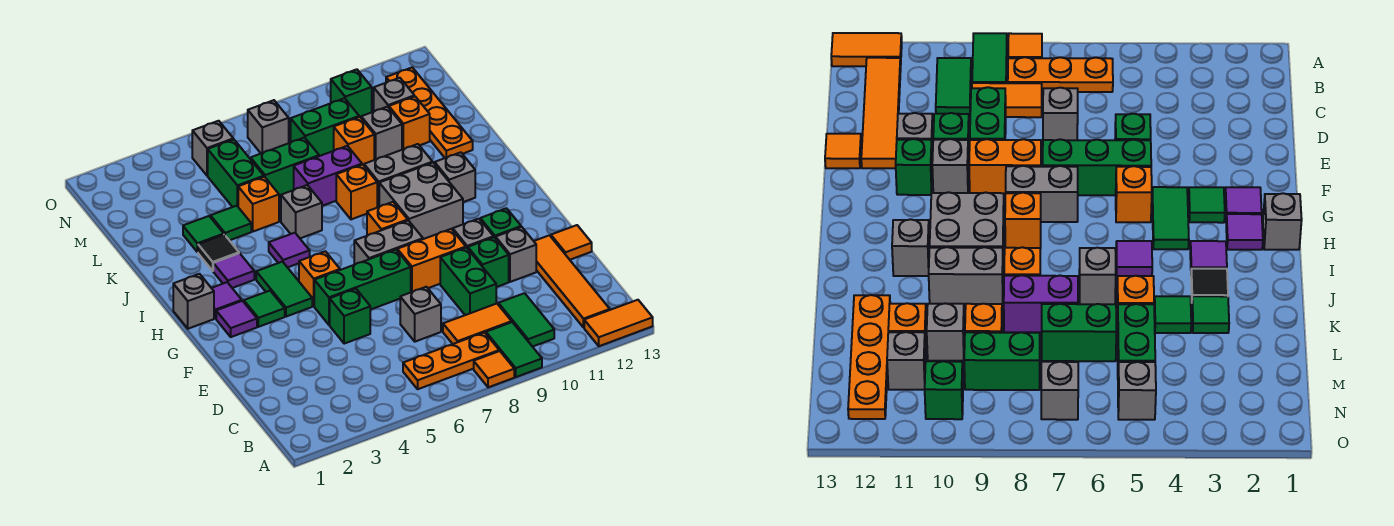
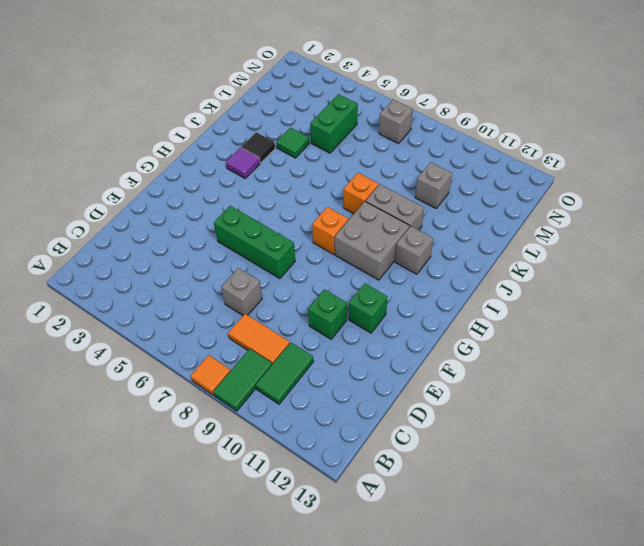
none -> orange 1x2 tile [584,300,653,346]
none -> orange 1x3 plate [403,332,499,389]
none -> orange 1x4 tile [534,235,610,328]
none -> green 1x2 brick [440,248,496,315]

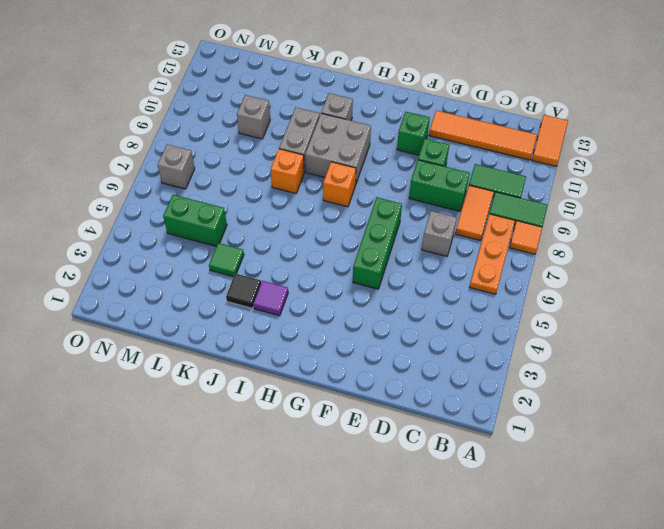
none -> green 1x1 brick [330,289,370,344]
none -> grey 1x1 brick [496,227,536,282]
none -> orange 1x1 tile [551,225,592,260]
none -> orange 1x2 brick [397,229,466,292]

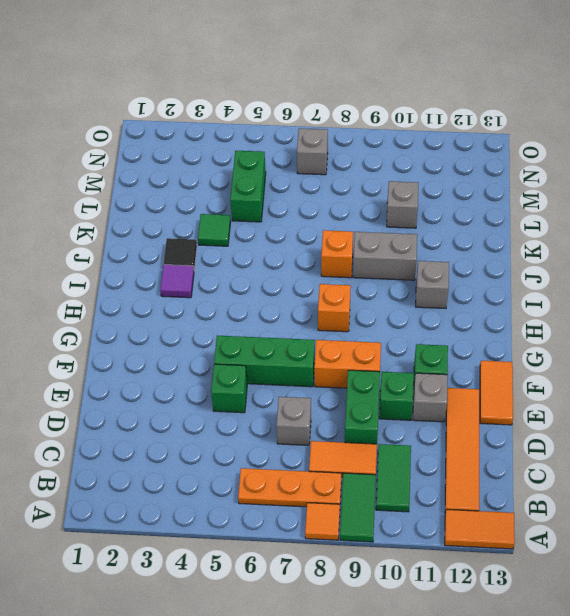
orange 1x2 tile [480,361,513,425] -> orange 1x1 tile [551,225,592,260]
none -> grey 1x1 brick [453,219,494,249]
none -> purple 1x1 tile [216,301,257,337]
none -> green 1x1 tile [244,291,285,327]
none -> green 1x2 tile [256,262,312,317]

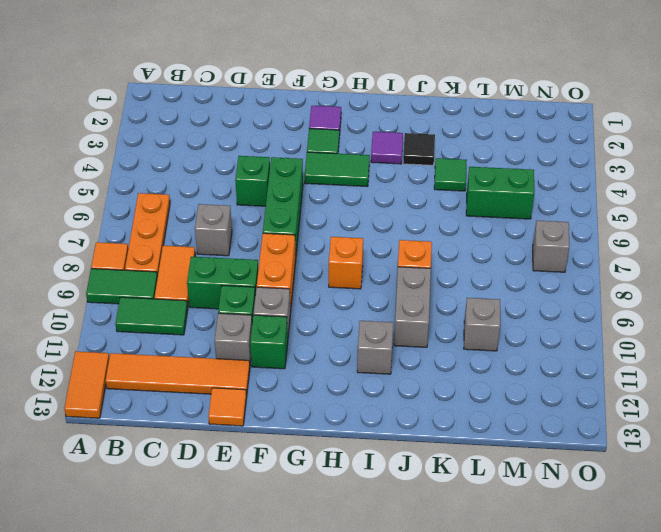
none -> orange 1x1 brick [299,251,340,306]
none -> grey 1x2 brick [354,221,423,265]
none -> grey 1x1 brick [173,274,214,329]
none -> purple 1x1 tile [212,282,242,319]

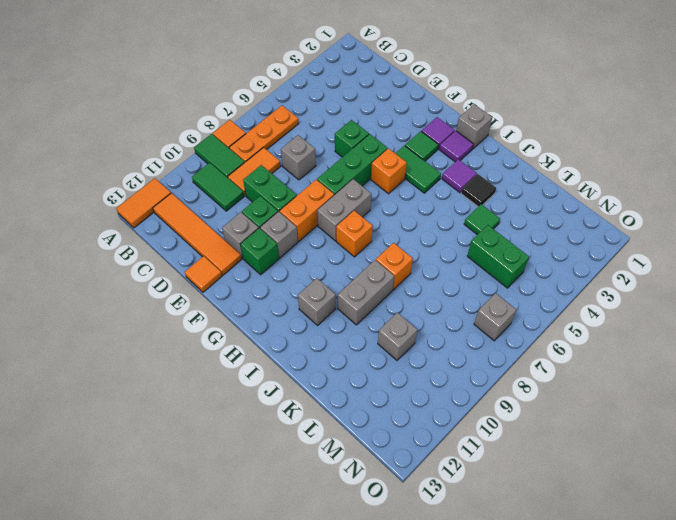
none -> grey 2x2 brick [379,163,463,239]
none -> purple 1x1 tile [269,233,310,267]
none -> grey 1x1 brick [281,185,322,238]
none -> green 1x1 tile [183,216,224,252]

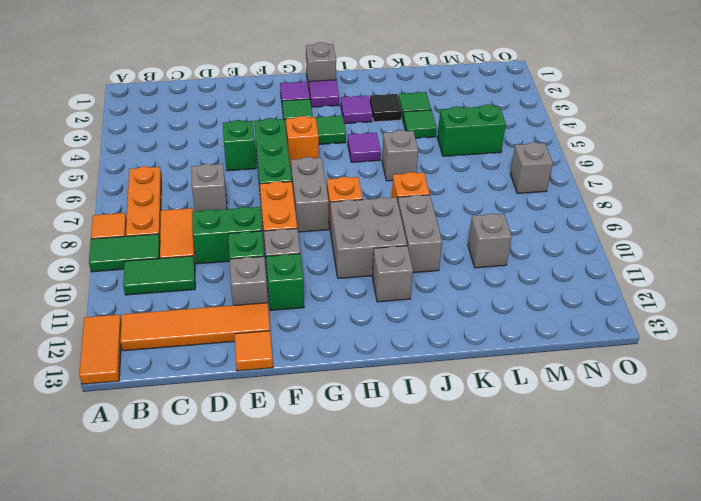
none -> orange 1x1 brick [238,177,279,232]
none -> purple 1x2 brick [294,146,362,206]
none -> orange 1x4 plate [386,67,473,158]
none -> green 1x2 brick [251,138,319,198]

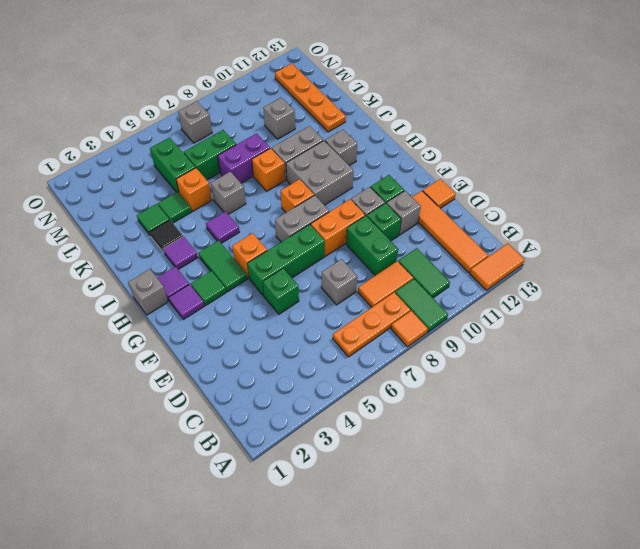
none -> orange 1x1 brick [334,117,374,165]
none -> orange 1x1 brick [389,96,430,150]
none -> green 1x2 brick [291,98,359,156]
none -> grey 1x1 brick [374,78,414,111]

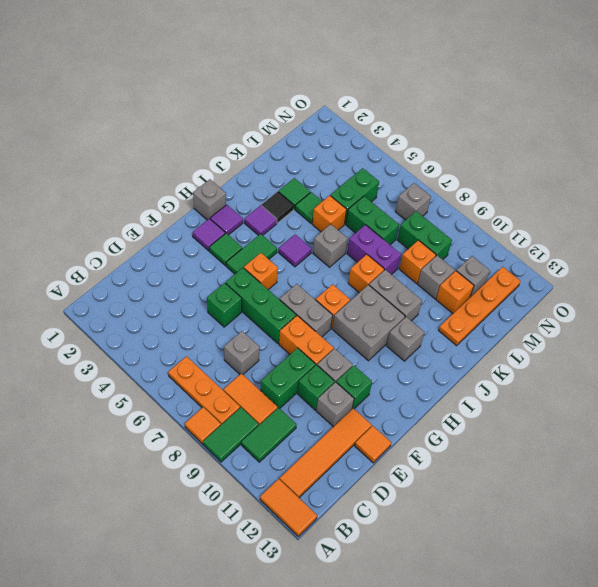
none -> grey 1x1 brick [192,121,233,176]
none -> green 1x1 brick [331,69,372,118]

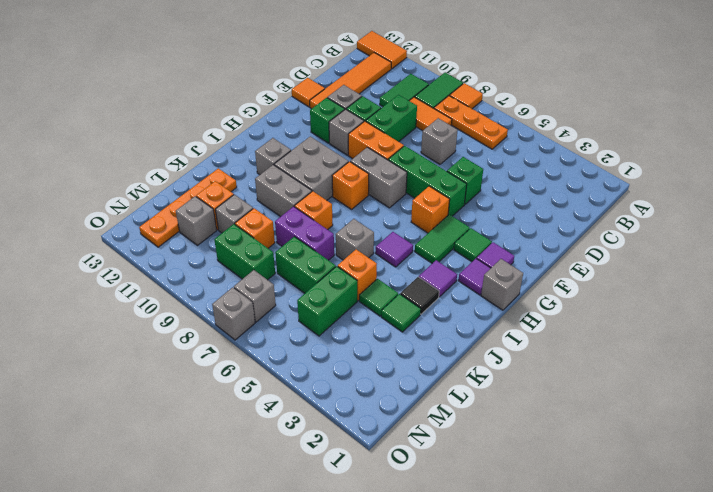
grey 1x1 brick [212,287,255,340] -> grey 1x1 brick moved to [192,121,233,176]
none -> green 1x1 brick [331,69,372,118]

